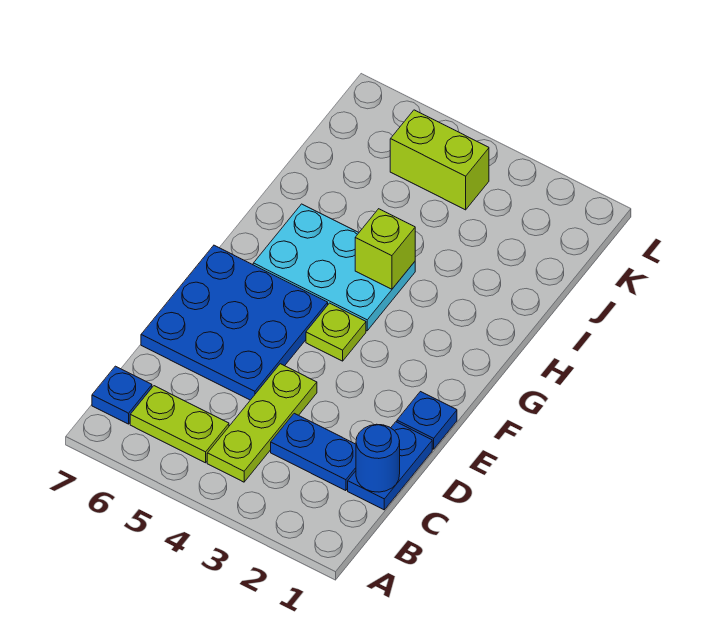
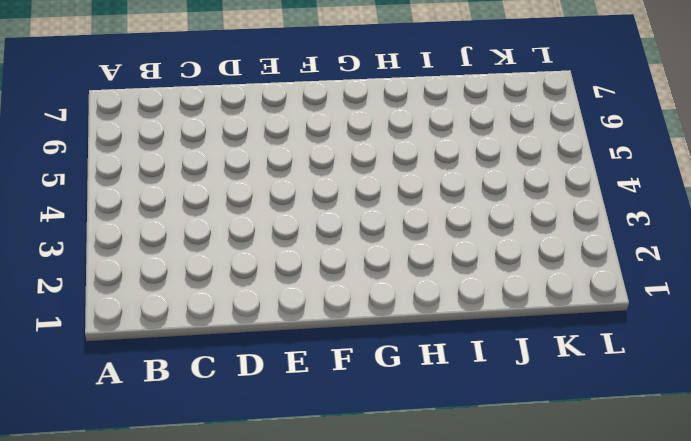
none -> lime 1x3 plate [207,364,317,482]
none -> lime 1x2 plate [130,386,229,463]
none -> blue 1x1 plate [92,366,152,424]

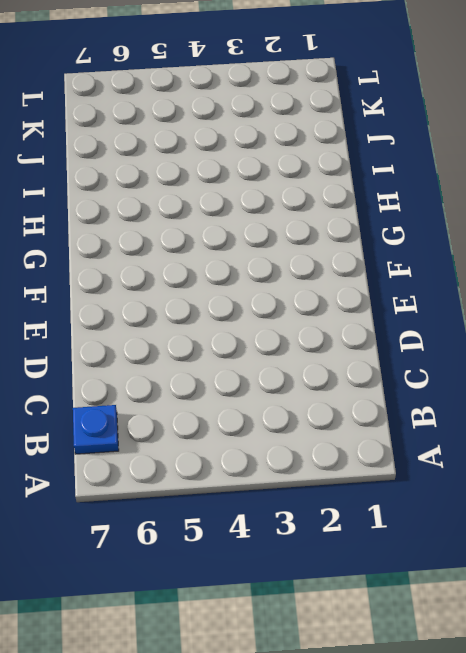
none -> lime 1x3 plate [207,364,317,482]
none -> lime 1x2 plate [130,386,229,463]
none -> blue 1x2 plate [348,422,432,510]

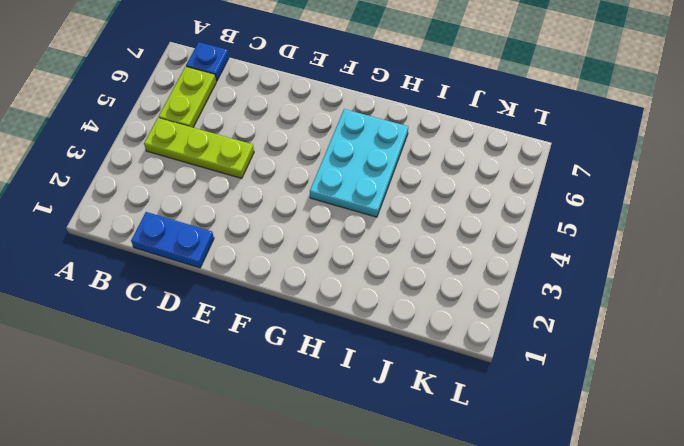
none -> blue 1x2 plate [271,413,356,491]
none -> blue 3x3 plate [141,245,328,400]
none -> blue 1x1 plate [397,392,457,449]

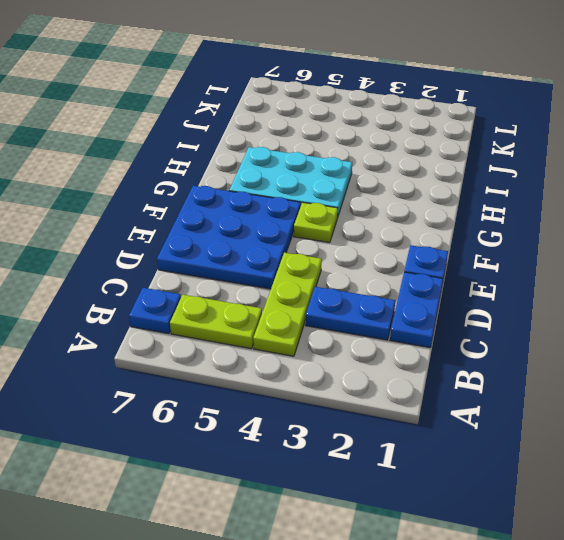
none -> lime 1x2 brick [390,110,489,210]
none -> blue 1x1 round brick [356,424,400,492]
none -> lime 1x1 brick [355,209,415,289]

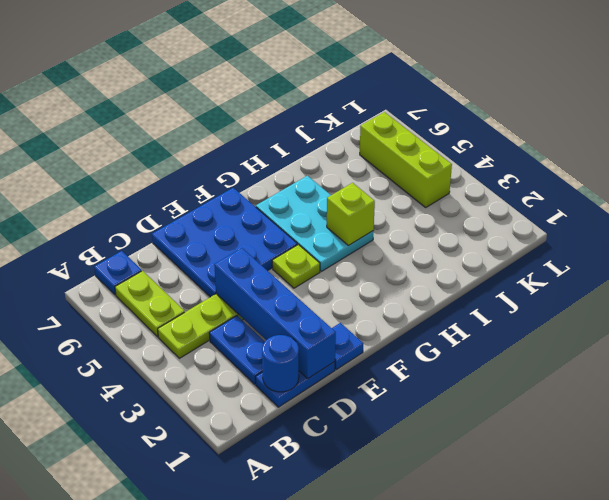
blue 1x4 brick [214,248,336,379] -> none
lime 1x3 brick [360,112,452,207] -> lime 1x2 brick [390,110,489,210]

